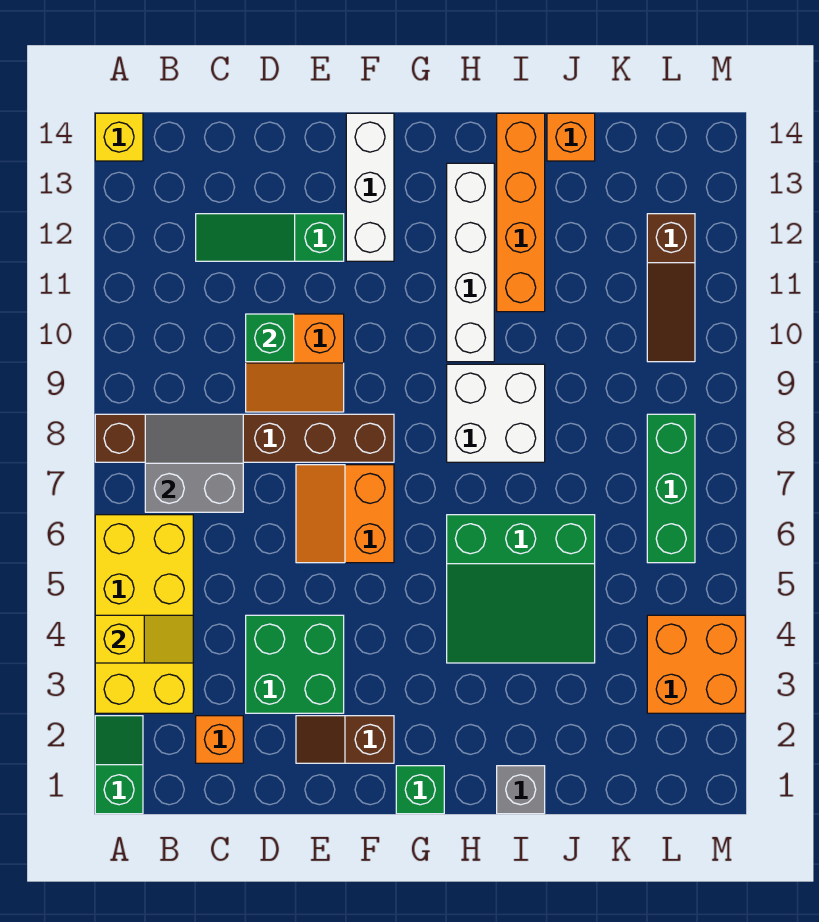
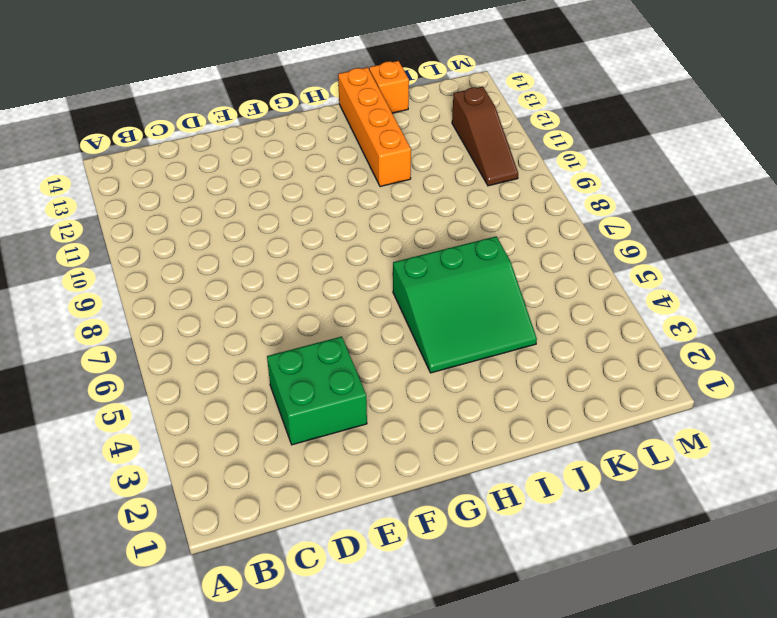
none -> green 1x2 slope [95,716,143,814]
none -> yellow 2x4 brick [95,515,193,713]
none -> brown 1x6 brick [95,414,394,462]

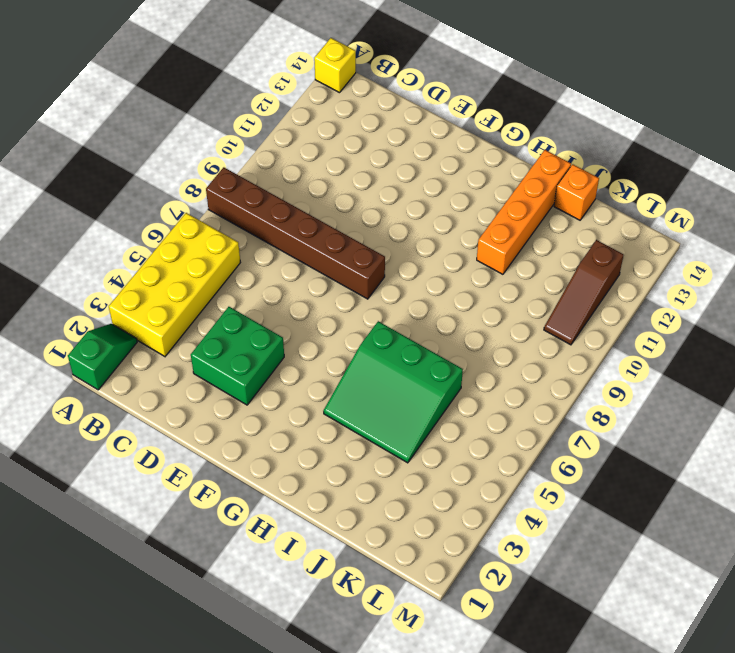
none -> orange 1x1 brick [196,716,243,763]
none -> green 1x3 slope [196,214,344,261]
none -> orange 2x2 slope [246,314,344,412]

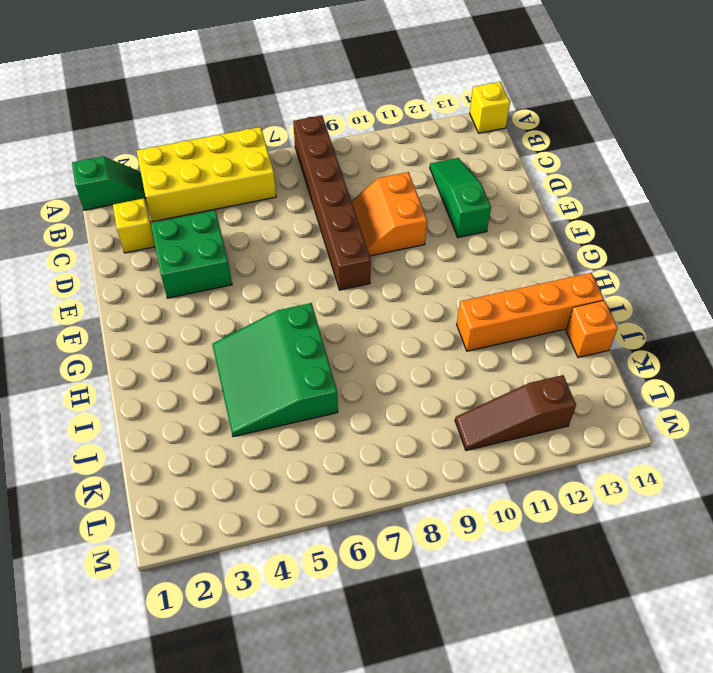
yellow 1x1 brick [113,198,155,253] -> orange 1x1 brick [196,716,243,763]
none -> brown 1x2 slope [296,716,394,763]
none -> orange 2x2 slope [296,465,394,563]
none -> white 1x3 brick [346,113,394,261]

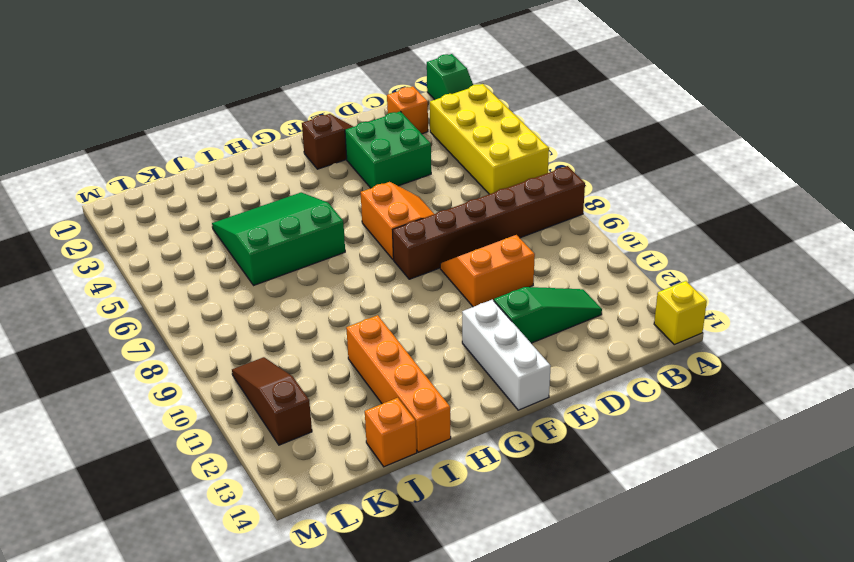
none -> green 1x1 brick [396,766,444,814]
none -> white 2x2 brick [447,364,545,462]
none -> white 1x4 brick [447,163,494,362]

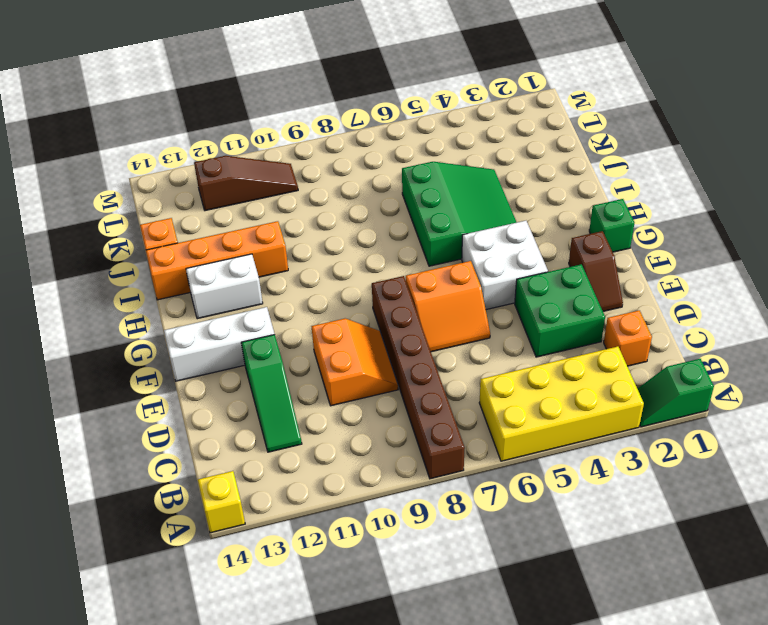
white 2x2 brick [462,221,548,310] -> white 2x2 brick moved to [447,364,545,462]
white 1x2 brick [186,254,263,319] -> white 1x4 brick [447,163,494,362]
none -> grey 1x1 brick [497,766,545,814]
none -> orange 2x2 brick [647,615,745,713]
none -> green 1x3 brick [647,414,695,563]

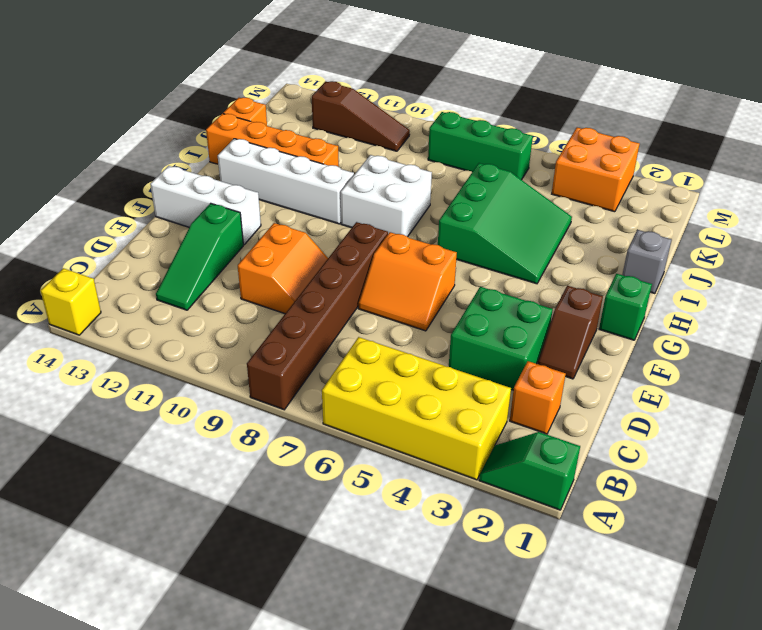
none -> yellow 1x2 slope [95,615,193,663]
none -> grey 2x2 slope [145,414,243,512]
none -> green 1x1 brick [246,314,294,362]

